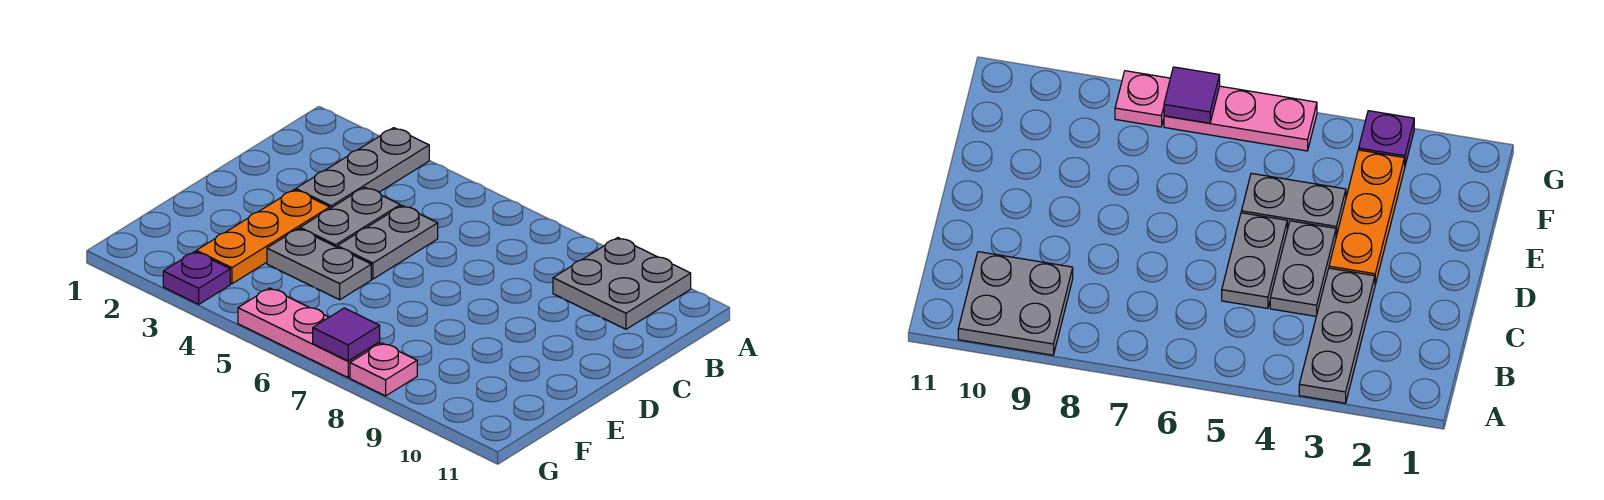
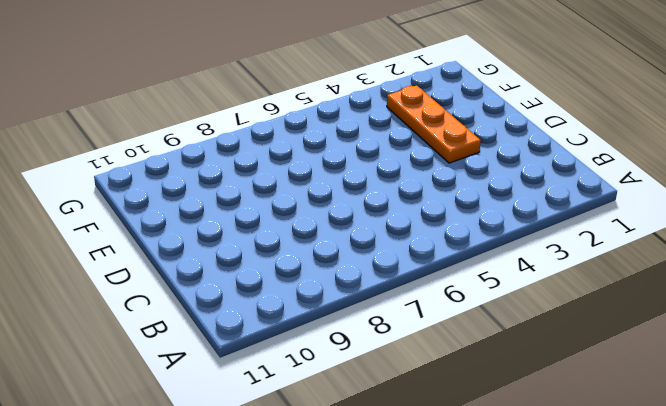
none -> grey 1x3 plate [296,128,429,208]
none -> grey 2x2 plate [553,238,691,329]

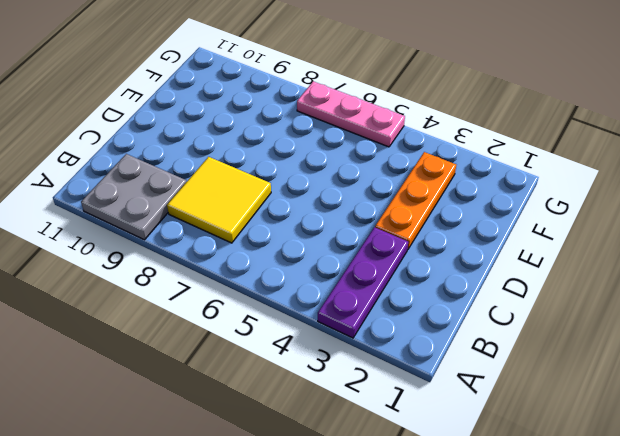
purple 1x3 plate [318,227,408,338] -> grey 1x3 plate [296,128,429,208]
yellow 2x2 tile [167,157,271,243] -> none
none -> grey 1x2 plate [300,187,400,247]
none -> grey 1x2 plate [337,206,438,279]

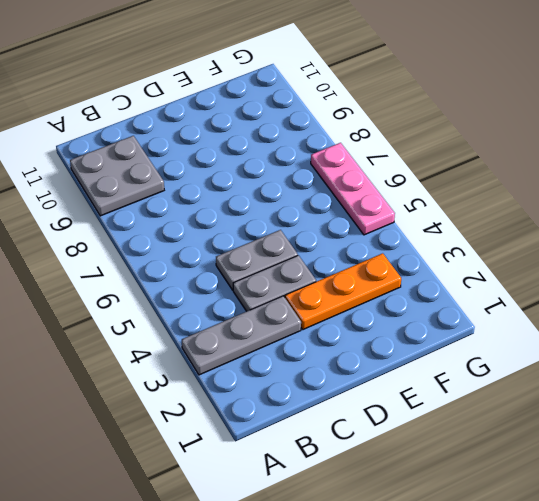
none -> grey 1x2 plate [267,229,371,300]
none -> purple 1x1 plate [163,252,230,304]

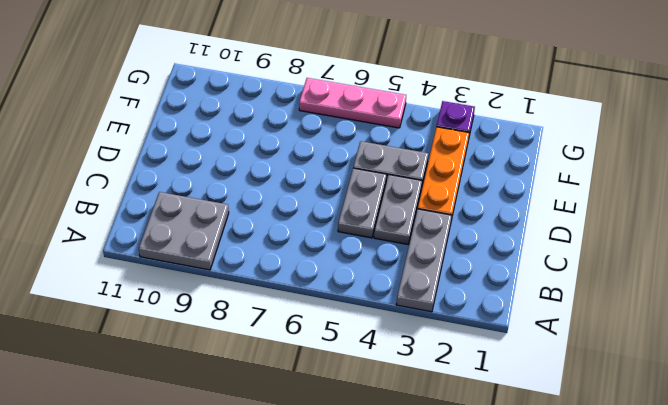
none -> pink 1x1 plate [350,343,417,396]
none -> purple 1x1 tile [313,308,380,361]

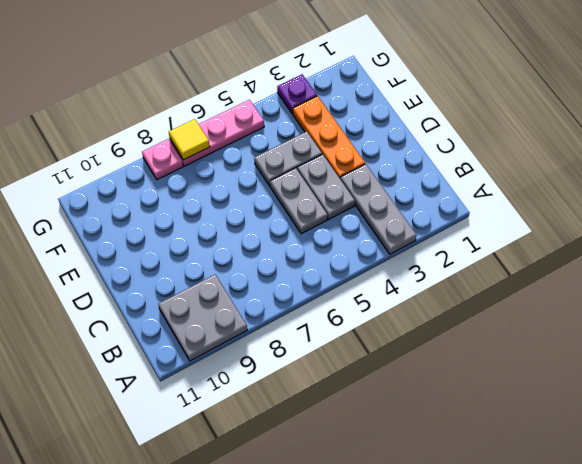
yellow 1x1 tile [169,119,210,160] -> purple 1x1 tile [313,308,380,361]

